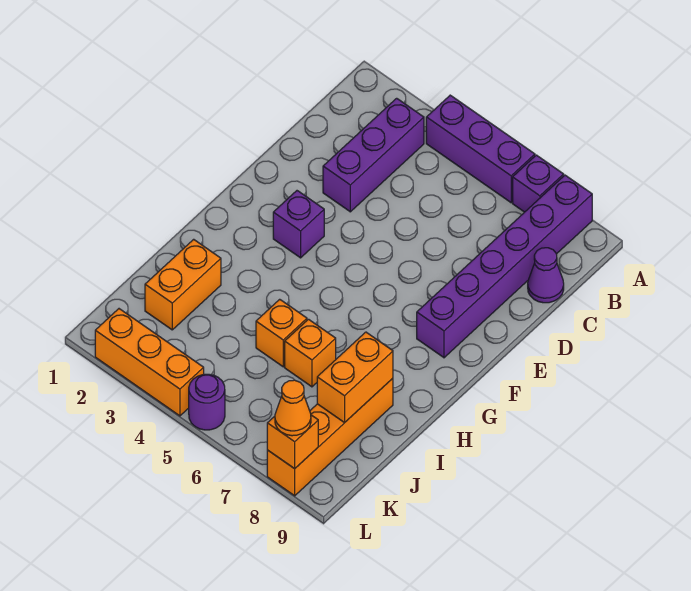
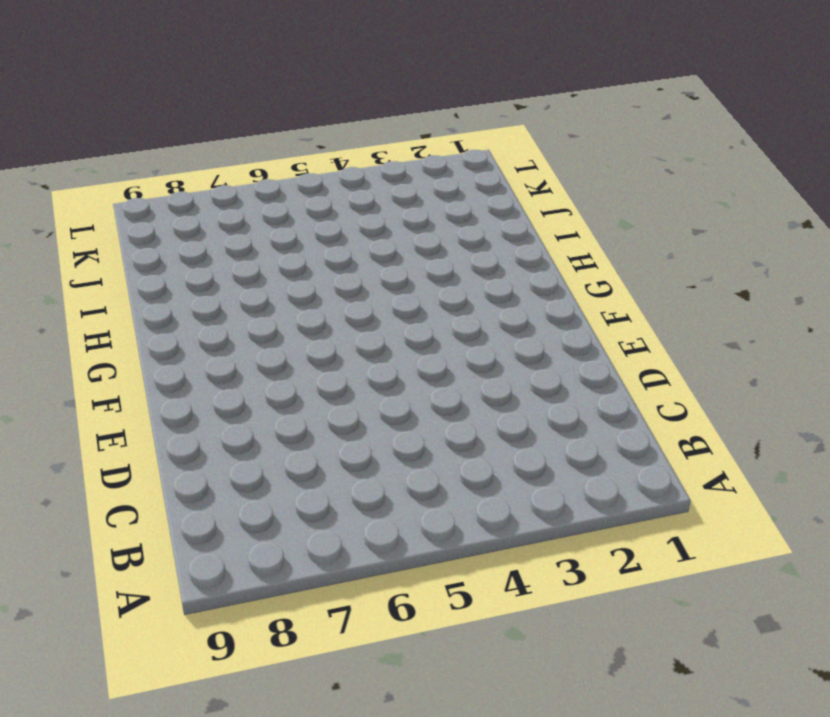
none -> purple 1x3 brick [426,95,535,203]
none -> purple 1x1 brick [513,155,564,212]
none -> purple 1x6 brick [417,175,592,358]

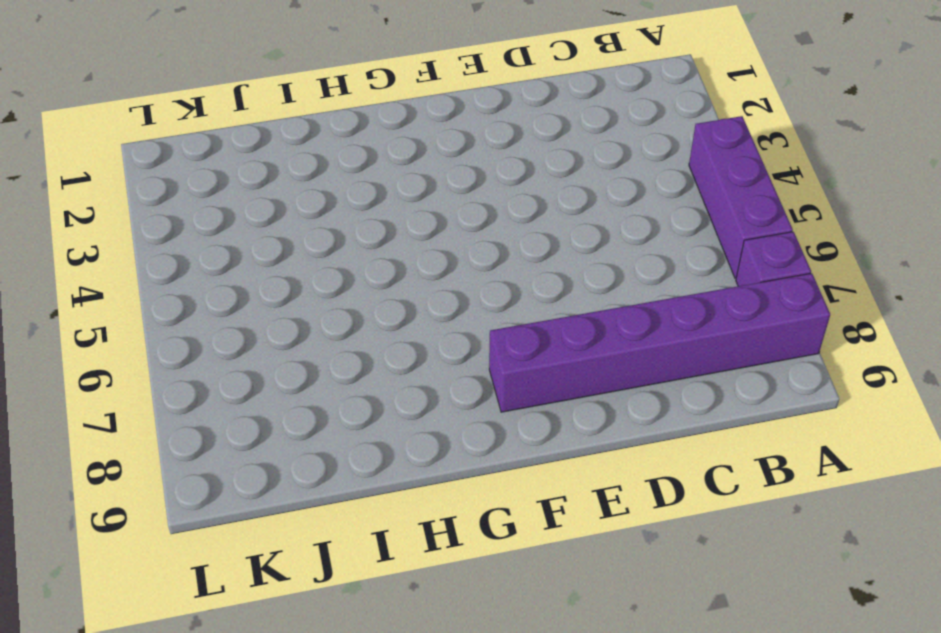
none -> purple 1x3 brick [323,98,424,212]
none -> purple 1x1 cone [528,248,564,303]
none -> purple 1x1 brick [273,191,324,258]

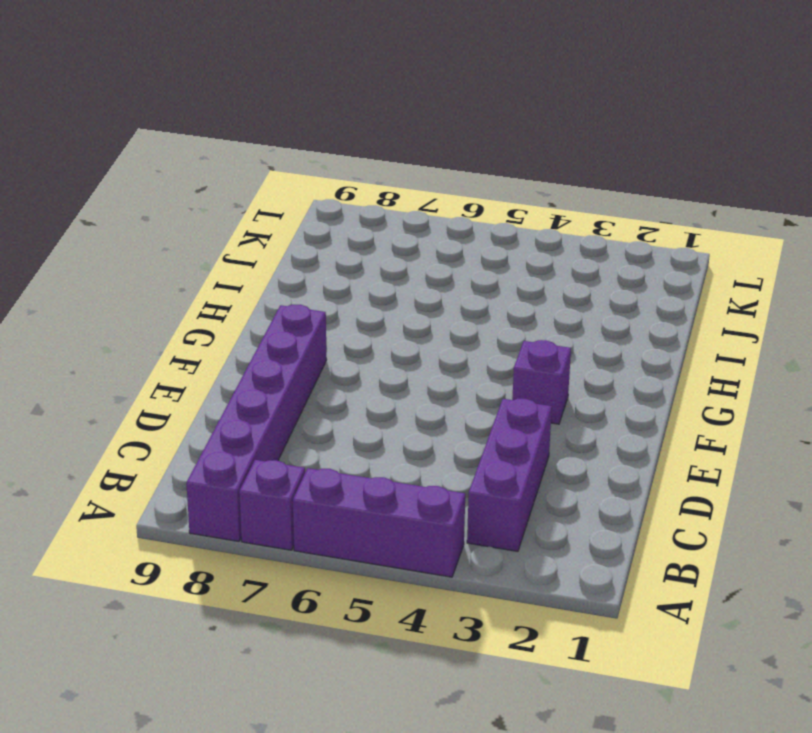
none -> purple 1x1 cone [528,248,564,303]
none -> orange 1x2 brick [145,239,221,330]
none -> orange 1x1 brick [256,299,307,367]

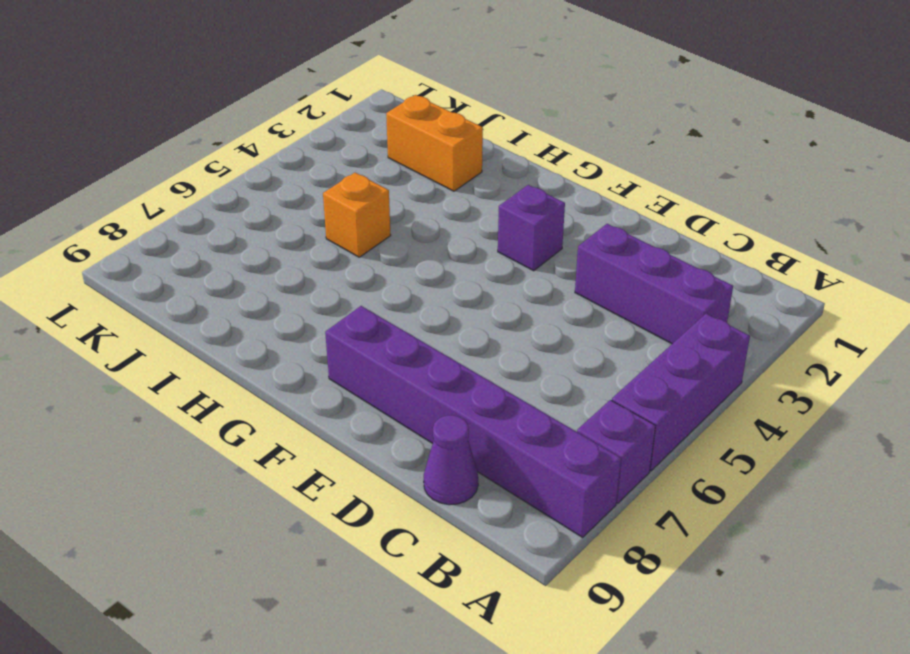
none -> orange 1x1 brick [285,319,336,387]
none -> orange 1x4 brick [267,378,393,496]
none -> orange 1x3 brick [95,309,204,416]

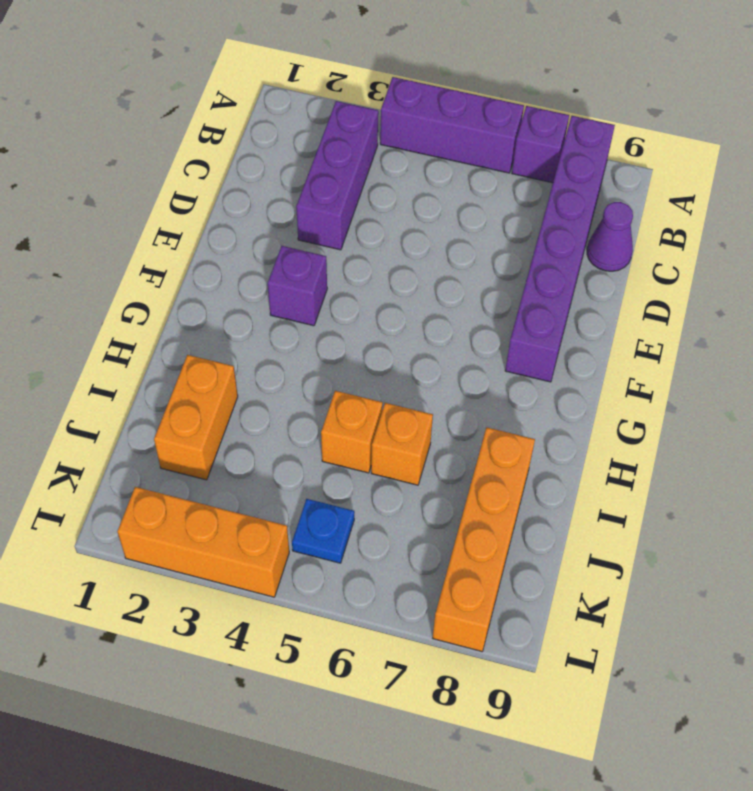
blue 1x1 plate [292,499,354,563] -> none
none -> purple 1x1 round brick [189,374,225,430]
none -> orange 1x2 brick [317,332,393,423]
none -> orange 1x1 brick [267,415,318,469]

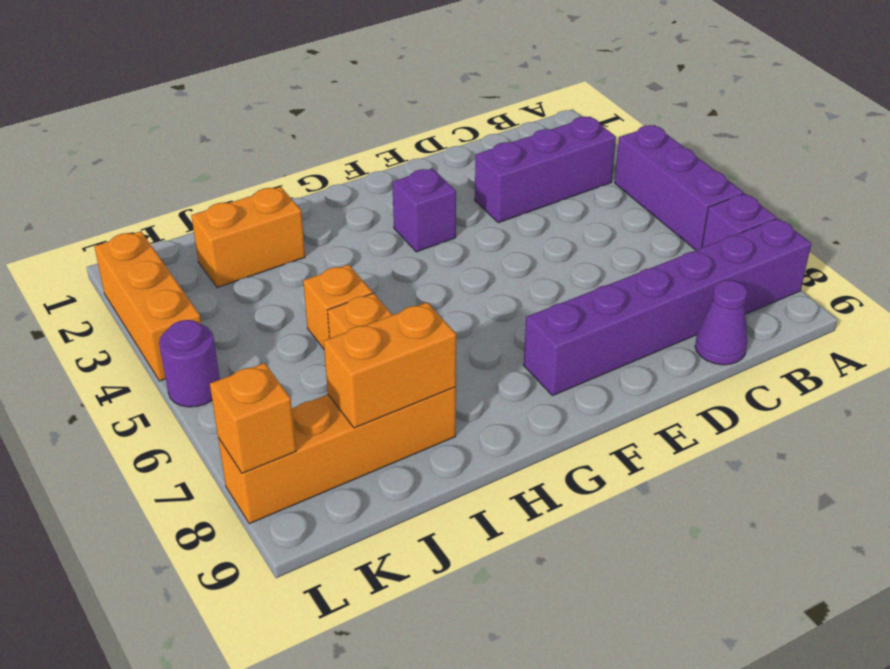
none -> orange 1x1 cone [275,380,311,436]

